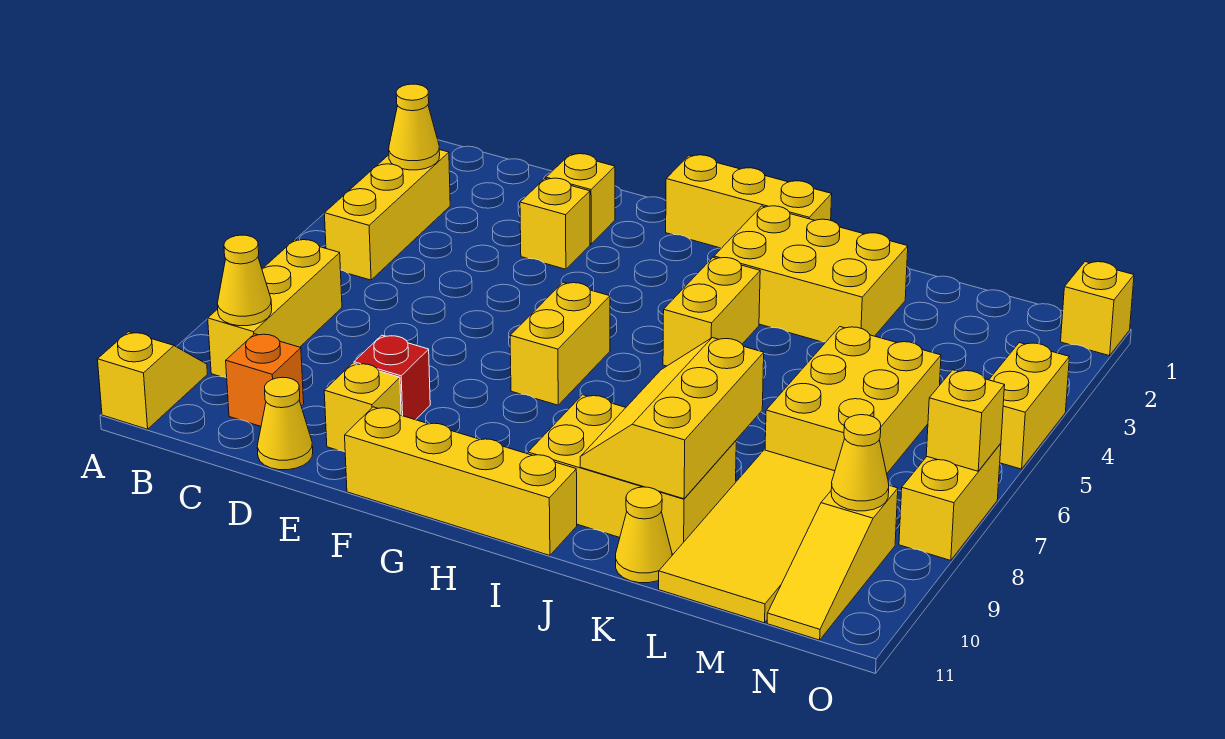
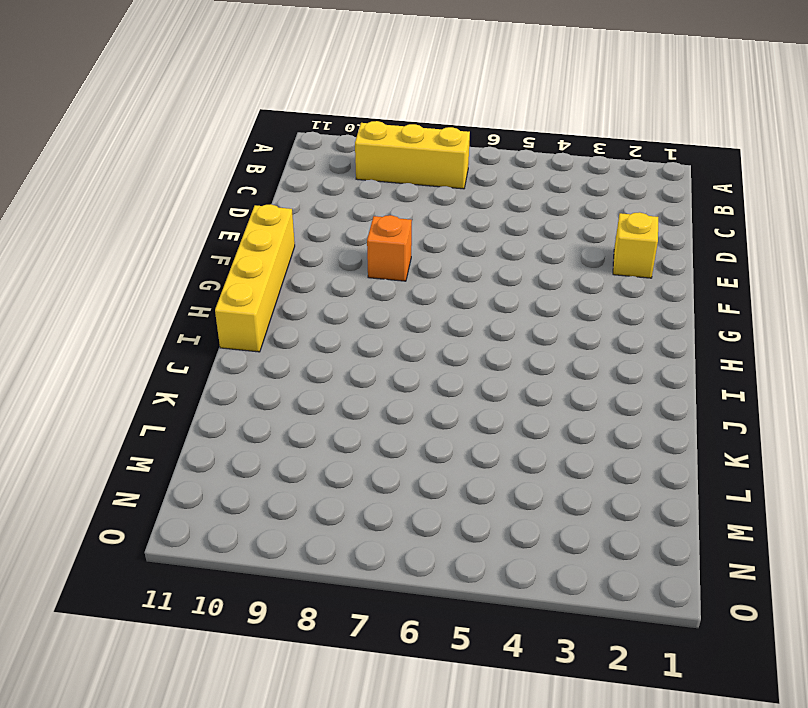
orange 1x1 brick [367,215,412,281] -> orange 1x1 brick moved to [226,334,304,426]
none -> yellow 1x2 slope [98,332,207,429]
none -> yellow 1x3 brick [324,150,450,280]
none -> yellow 1x1 cone [257,377,313,470]

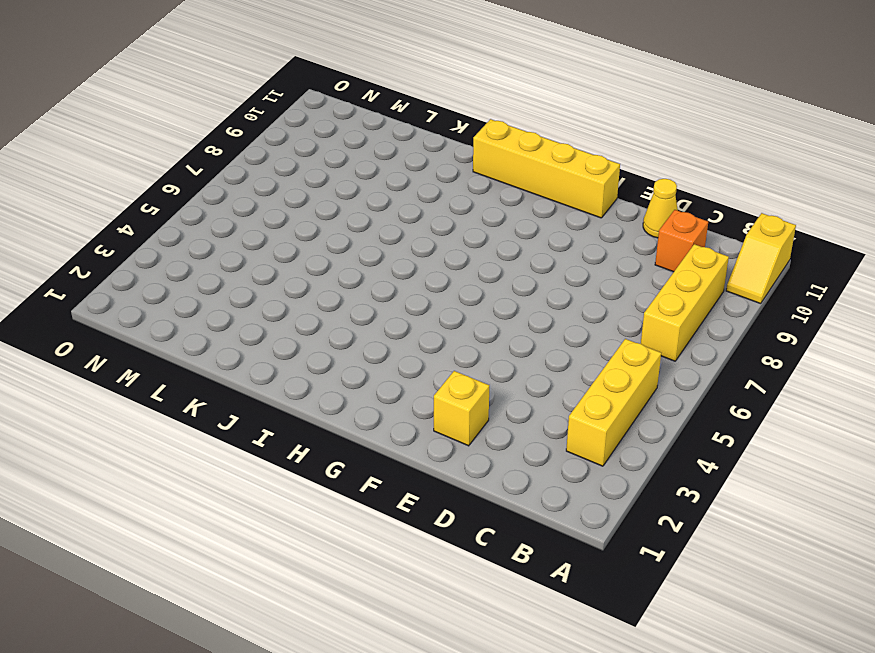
none -> yellow 1x1 brick [520,178,590,269]
none -> red 1x1 brick [354,335,430,420]
none -> yellow 1x1 brick [324,363,401,452]

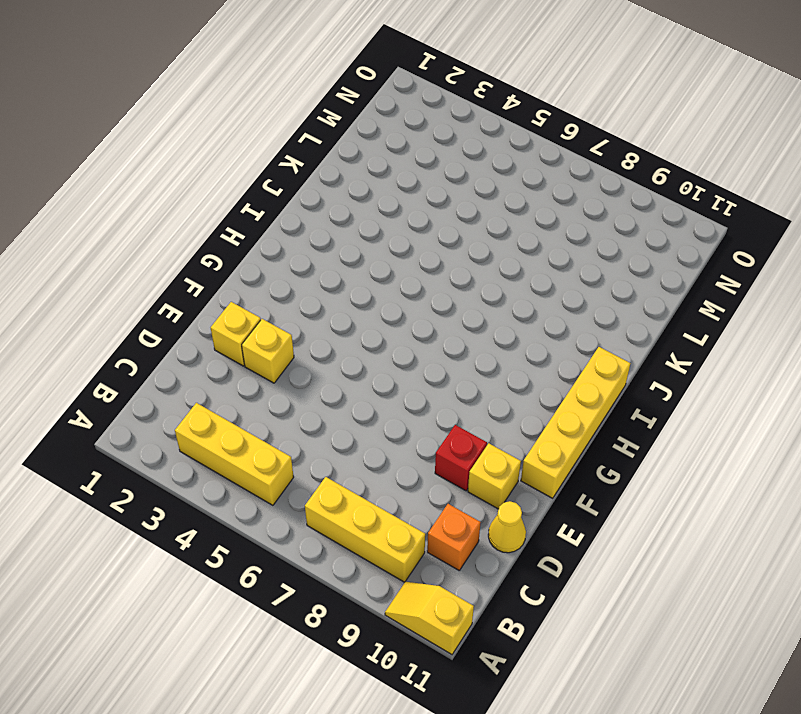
none -> yellow 1x3 brick [666,155,832,248]
none -> yellow 1x2 brick [510,282,610,405]
none -> yellow 2x3 brick [714,206,908,342]

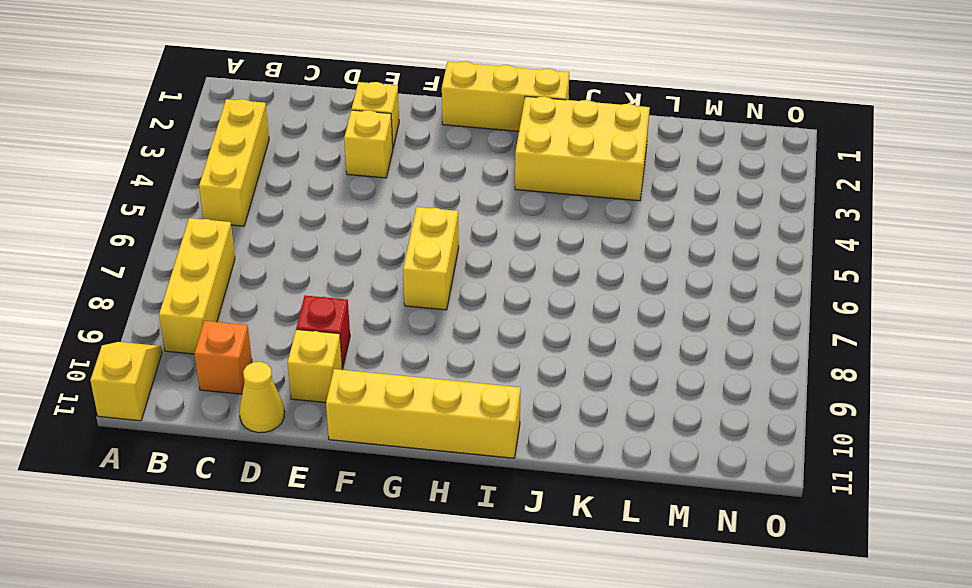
none -> yellow 1x2 brick [663,257,760,366]
none -> yellow 2x3 brick [528,395,736,554]
none -> yellow 1x1 cone [616,487,672,583]

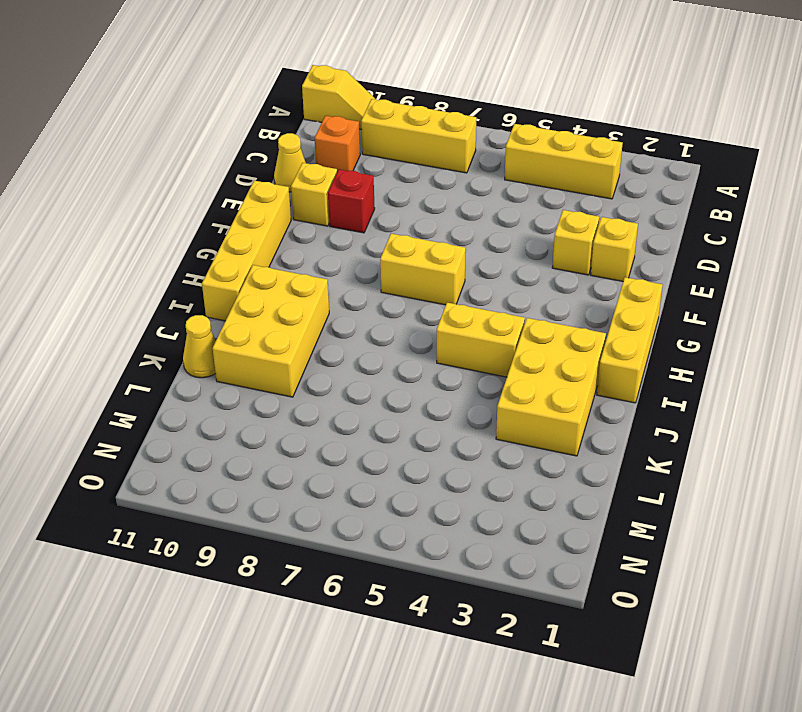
none -> yellow 2x3 brick [765,327,941,473]
none -> yellow 2x4 tile [659,450,835,623]
none -> yellow 1x3 slope [767,485,898,640]

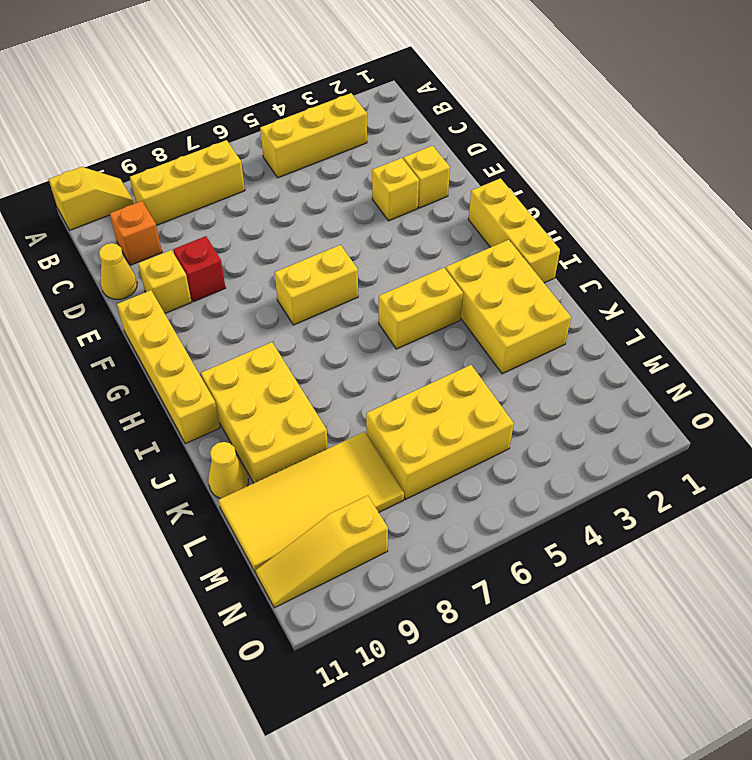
none -> yellow 1x1 brick [1061,262,1134,356]
none -> yellow 1x2 brick [989,343,1069,469]
none -> yellow 1x2 brick [899,443,1001,560]

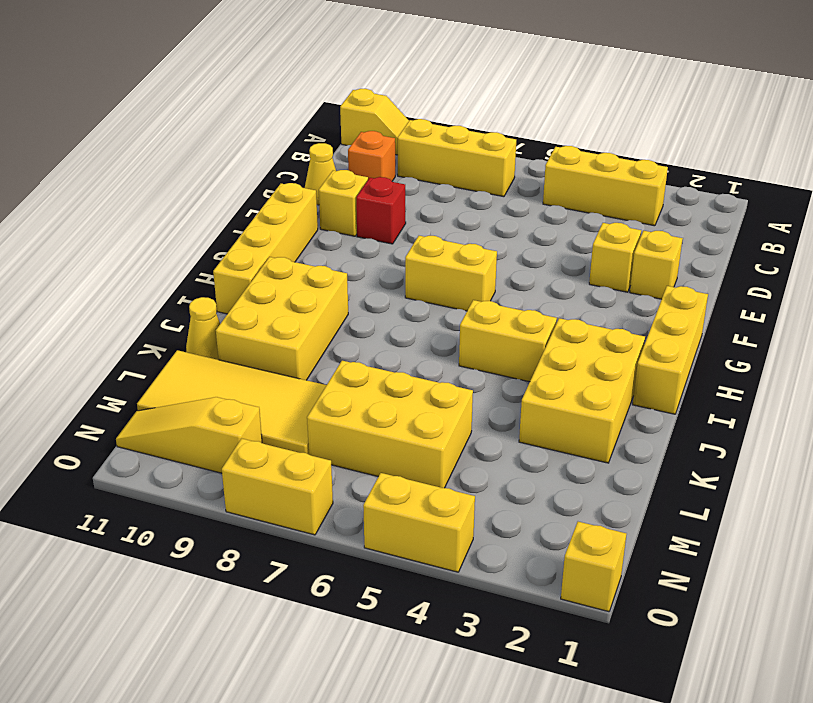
none -> yellow 1x1 cone [389,84,440,170]
none -> yellow 1x1 cone [217,235,272,326]
none -> yellow 2x3 slope [580,338,764,499]

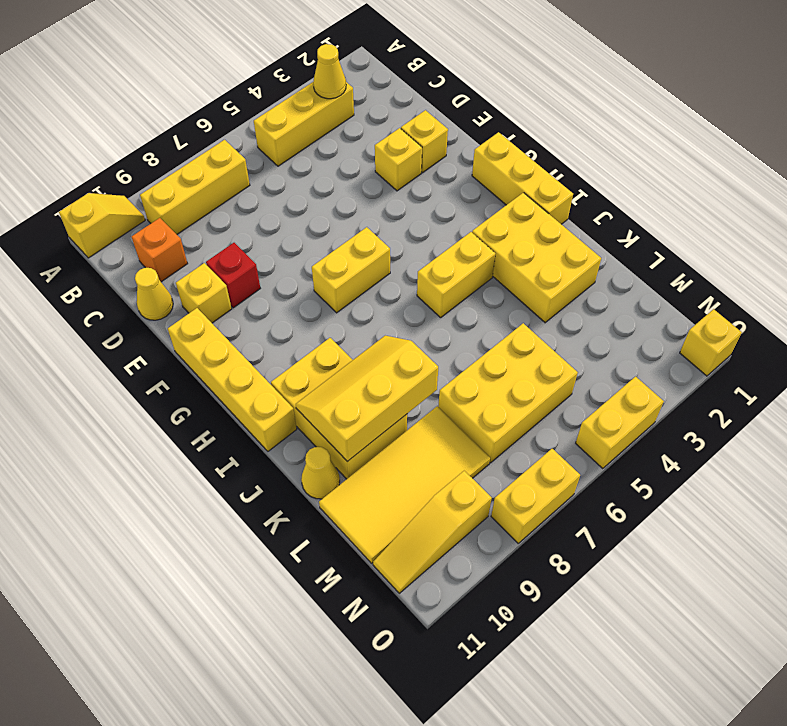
none -> yellow 1x1 cone [217,235,272,326]
none -> yellow 1x1 cone [831,415,889,511]
none -> yellow 1x1 brick [926,370,1005,471]

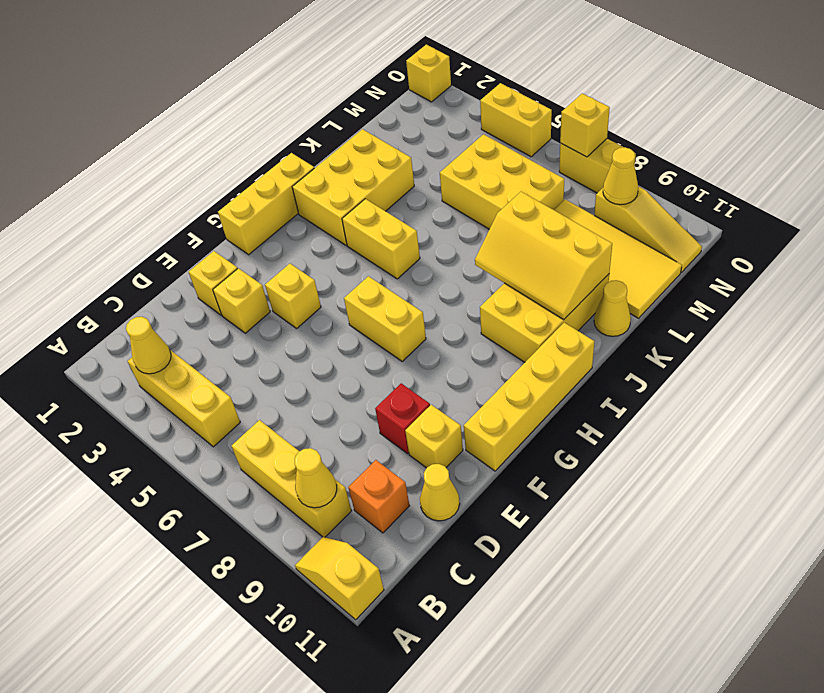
yellow 1x1 brick [265,264,321,328] -> none

